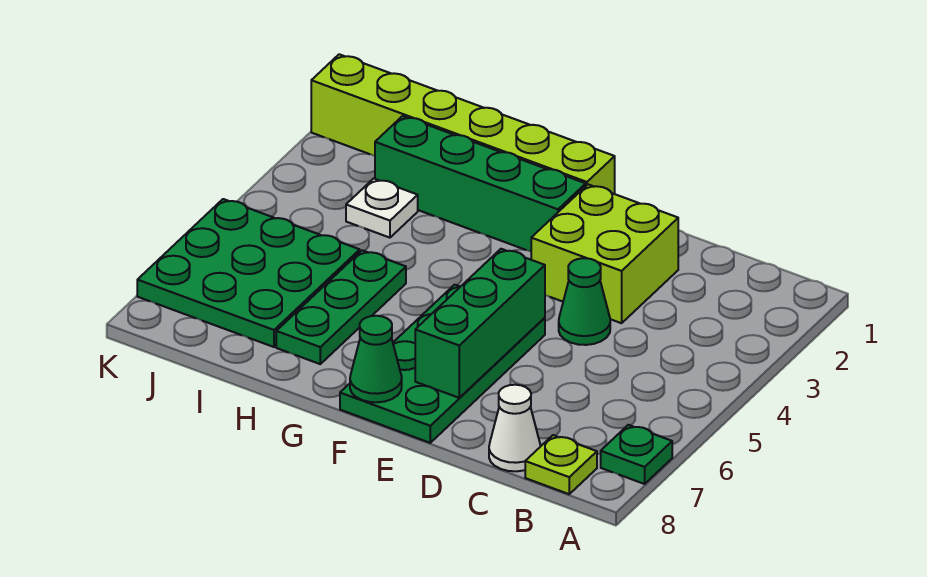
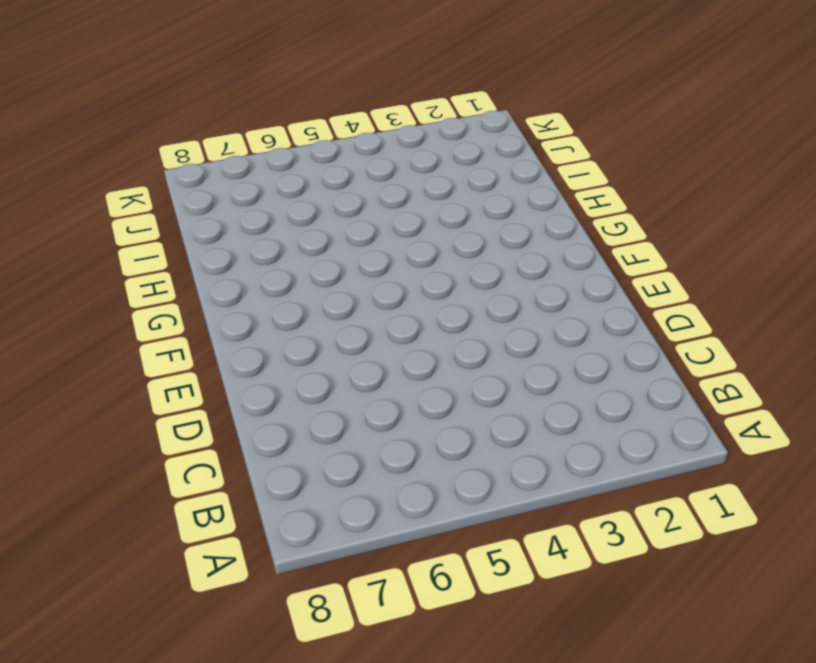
none -> green 1x1 plate [601,425,672,484]
none -> lime 1x1 plate [525,435,597,494]
none -> white 1x1 cone [489,385,541,471]

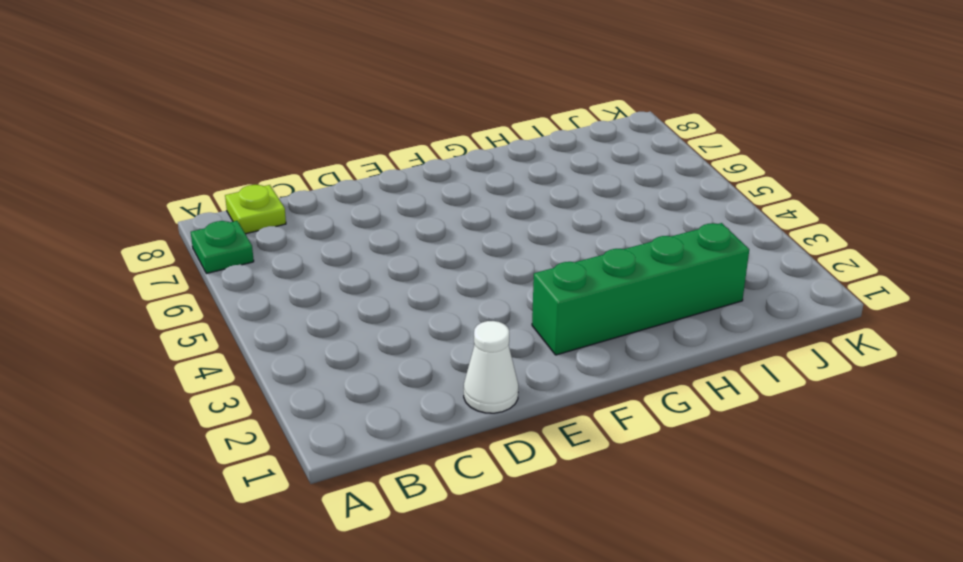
white 1x1 cone [464,321,518,413] -> white 1x1 cone moved to [489,385,541,471]
none -> lime 2x2 brick [531,184,678,323]
none -> green 1x1 cone [559,258,610,345]
none -> green 2x4 plate [340,285,545,443]

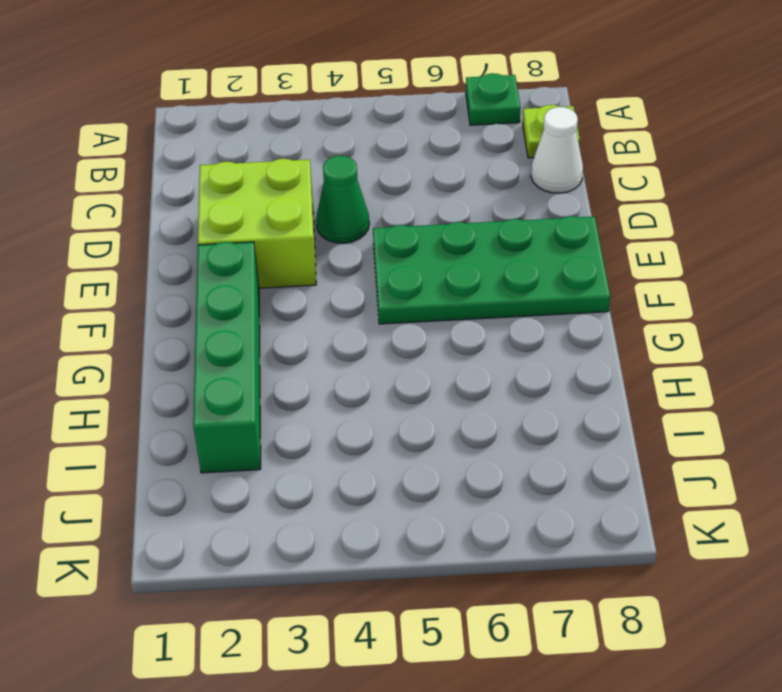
none -> lime 1x6 brick [311,54,615,194]
none -> green 1x3 plate [276,250,406,364]
none -> white 1x1 plate [346,179,418,238]

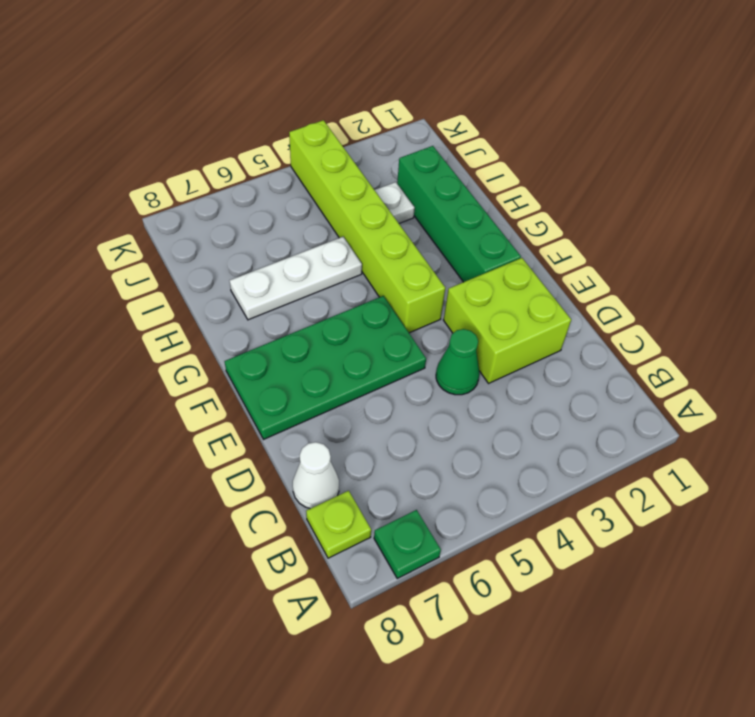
lime 1x6 brick [289,120,445,333] -> lime 1x6 brick moved to [311,54,615,194]
white 1x3 plate [230,237,362,320] -> green 1x3 plate [276,250,406,364]
none -> green 3x3 plate [137,199,360,347]
none -> green 1x3 brick [415,249,545,398]
none -> green 1x1 cone [350,316,402,402]

